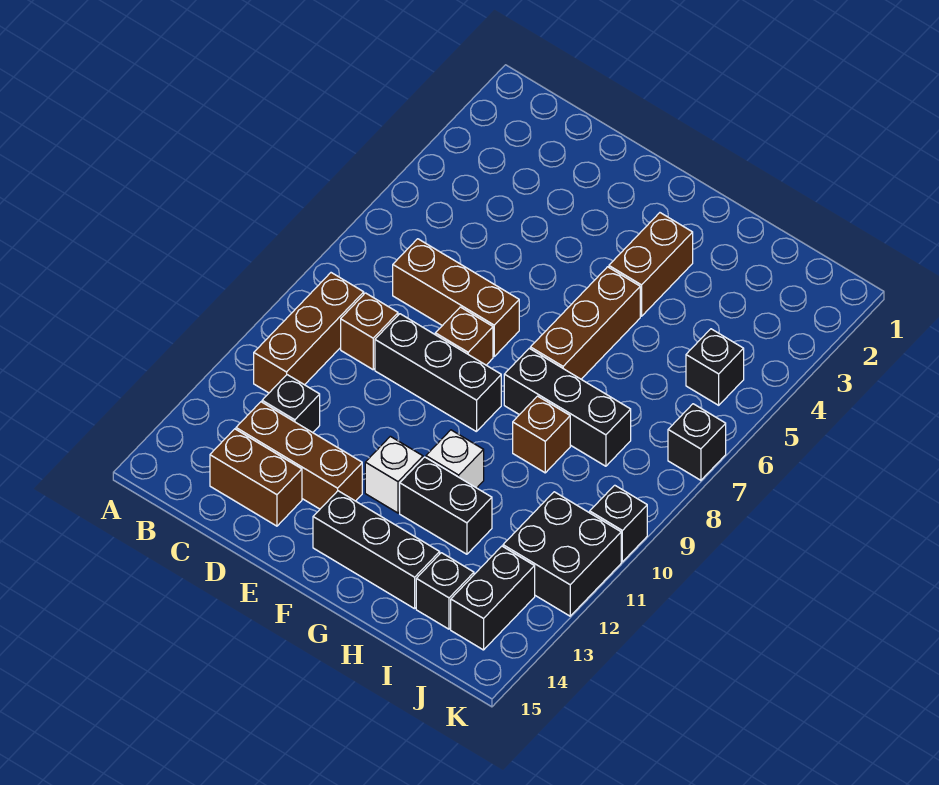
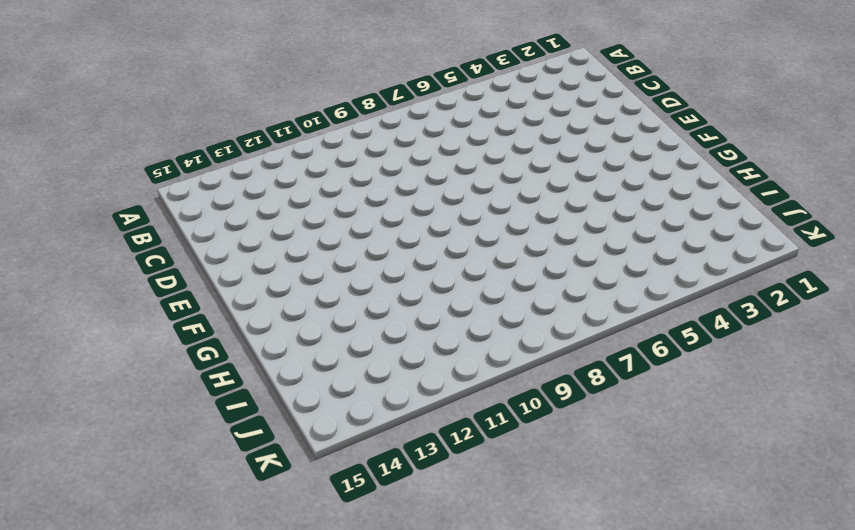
none -> brown 1x3 brick [254,273,364,393]
none -> brown 1x3 brick [393,239,519,356]
none -> brown 1x1 brick [341,293,398,370]

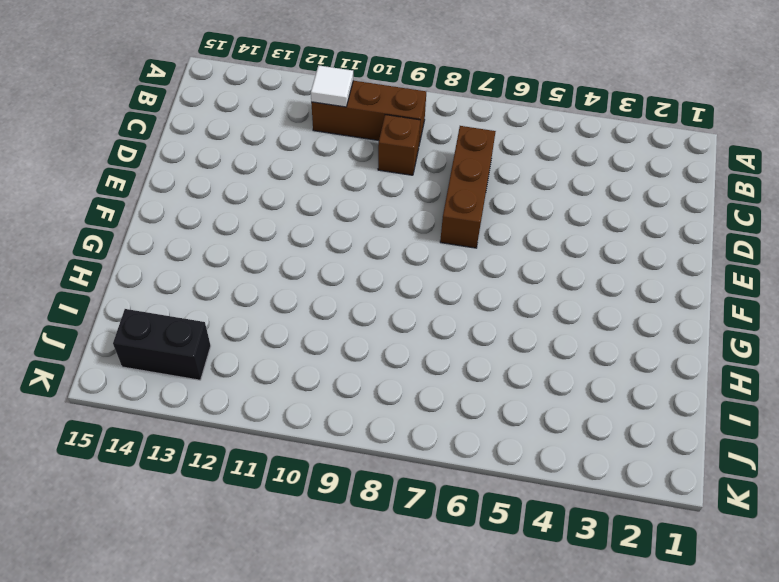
white 1x1 tile [311,65,353,107] -> none
none -> black 1x1 brick [262,375,320,433]
none -> brown 1x3 brick [236,402,362,509]
none -> brown 1x2 brick [210,429,302,526]

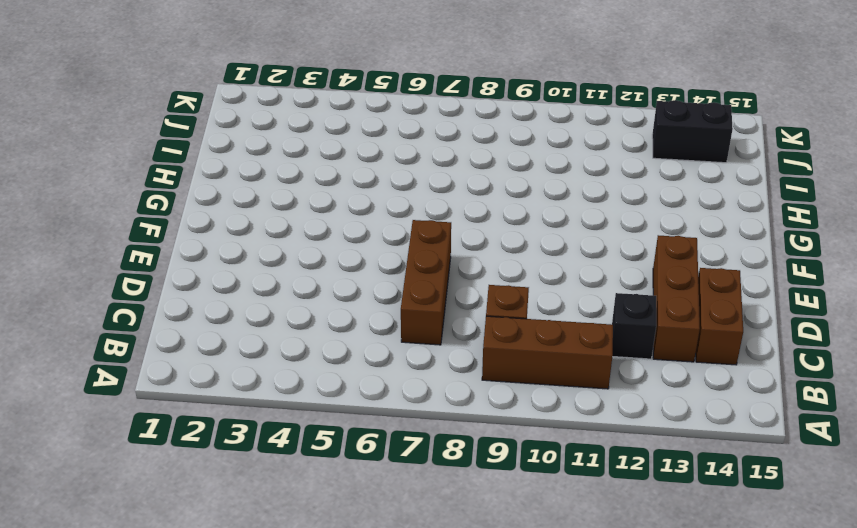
none -> black 1x3 brick [375,314,501,432]
none -> brown 1x1 brick [435,307,493,365]
none -> white 1x1 brick [365,436,423,513]

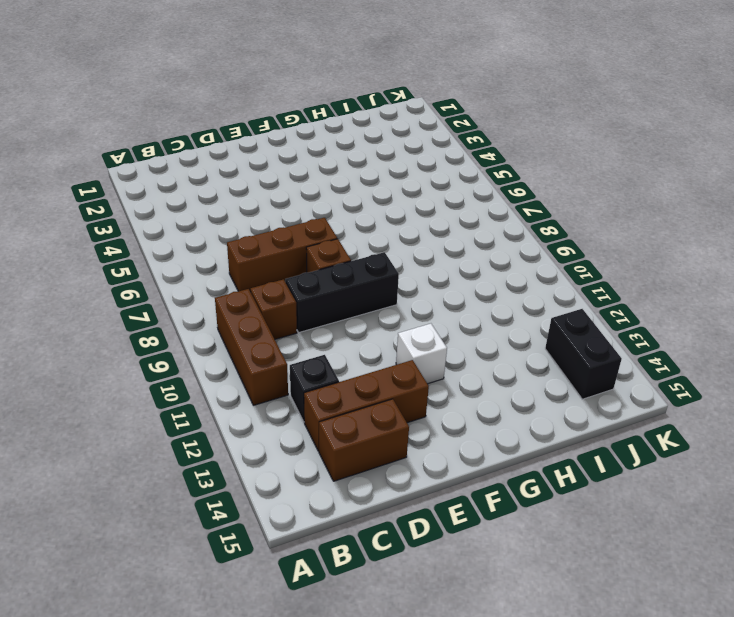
none -> black 1x3 brick [313,491,440,609]
none -> brown 1x2 brick [609,213,693,316]
none -> brown 1x3 brick [530,267,640,379]

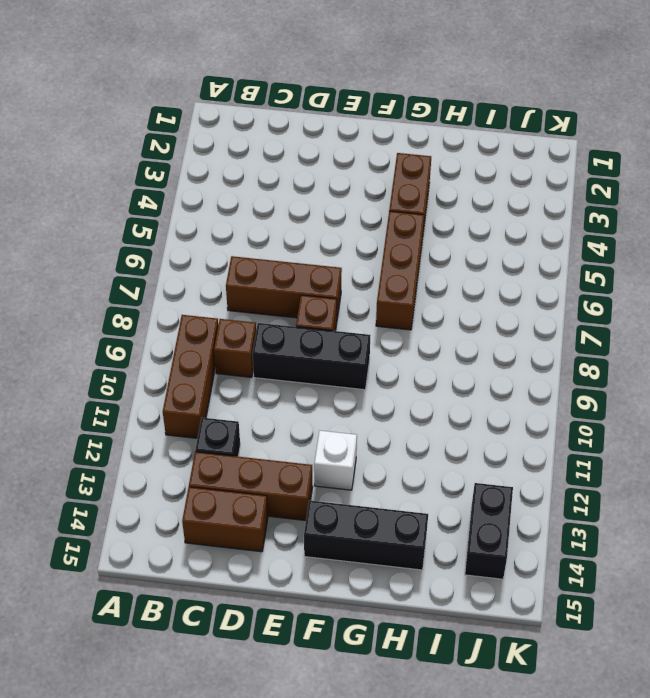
none -> black 1x3 brick [504,348,631,466]
none -> white 1x1 brick [426,430,484,488]
none -> black 1x2 brick [400,457,492,554]

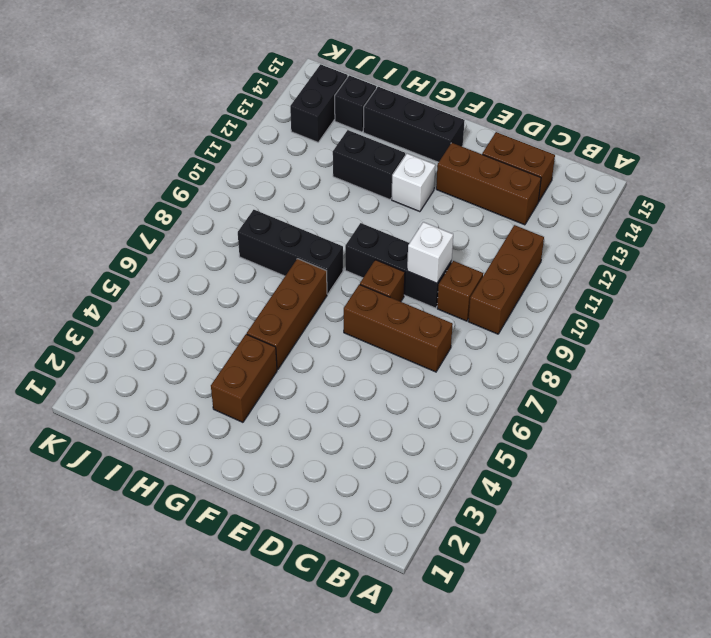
white 1x1 brick [407,222,453,283] -> white 1x1 brick moved to [426,430,484,488]
none -> black 1x1 brick [262,375,320,433]
none -> brown 1x1 brick [513,396,570,473]
none -> black 1x1 brick [686,329,744,405]

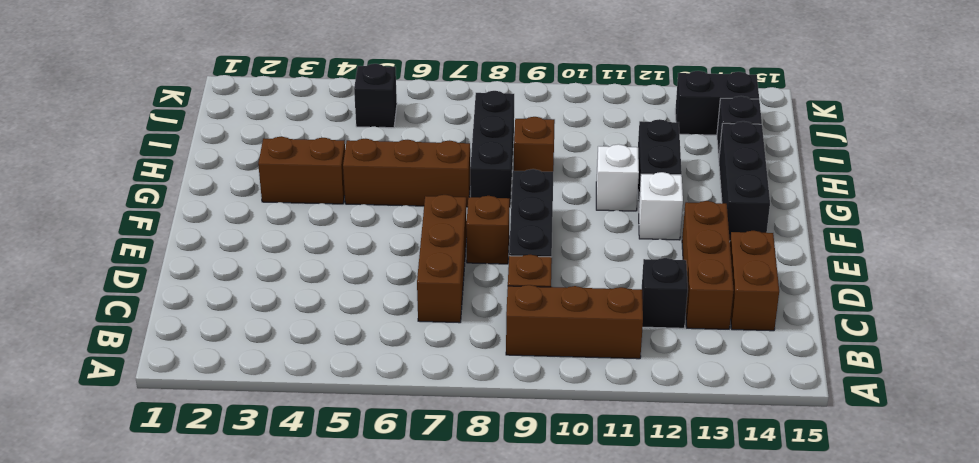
none -> black 2x2 brick [503,492,621,616]
none -> black 1x1 brick [668,404,726,480]
none -> black 1x1 brick [590,485,647,562]

